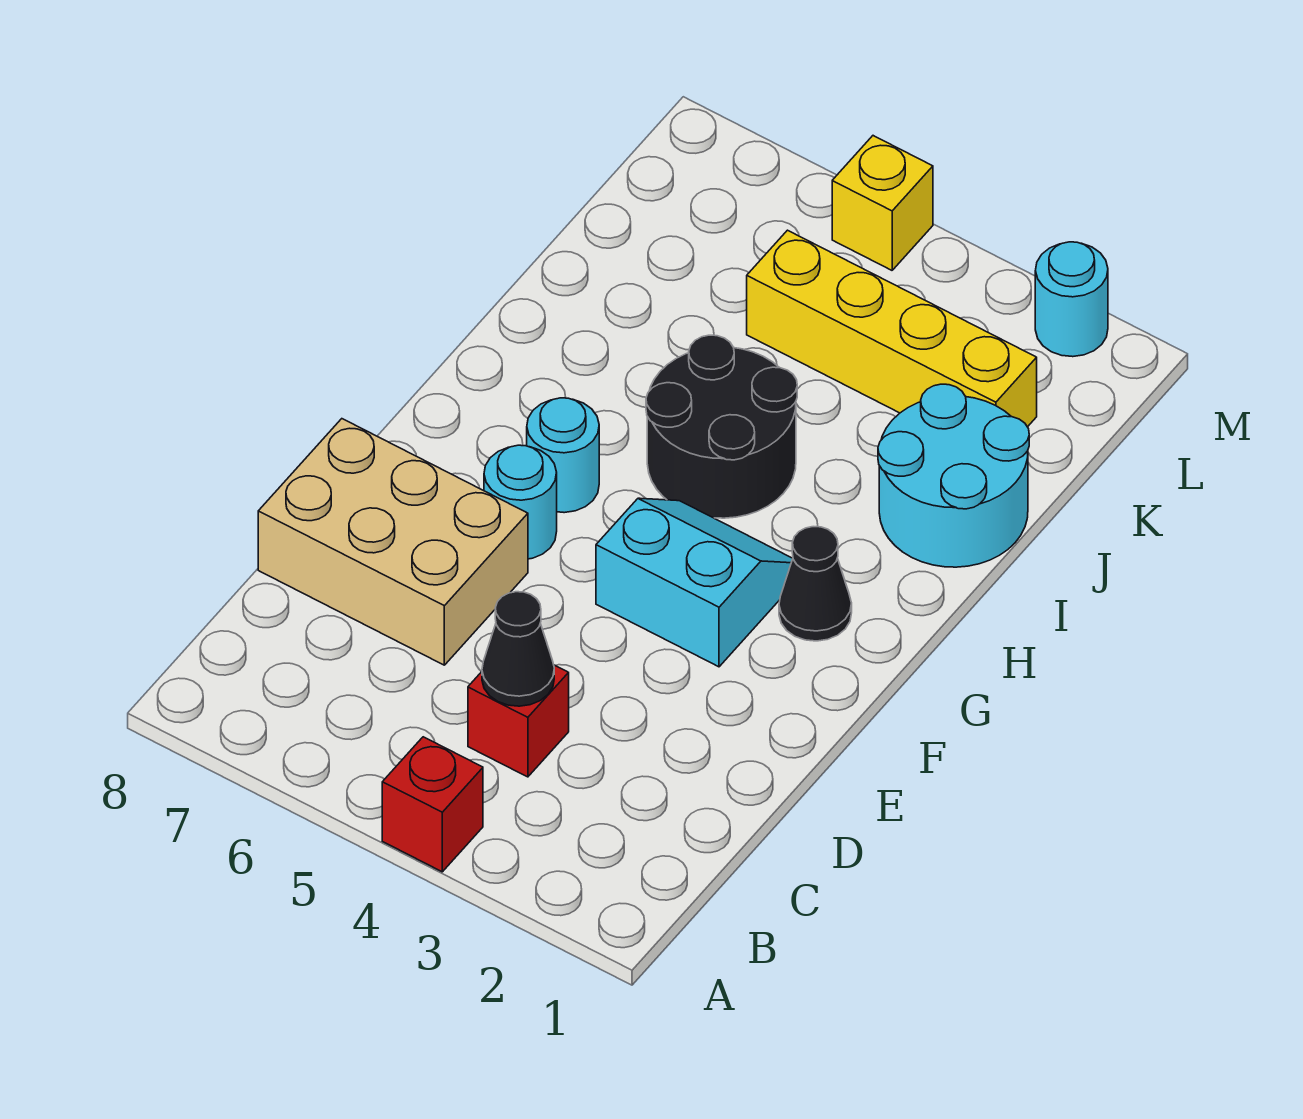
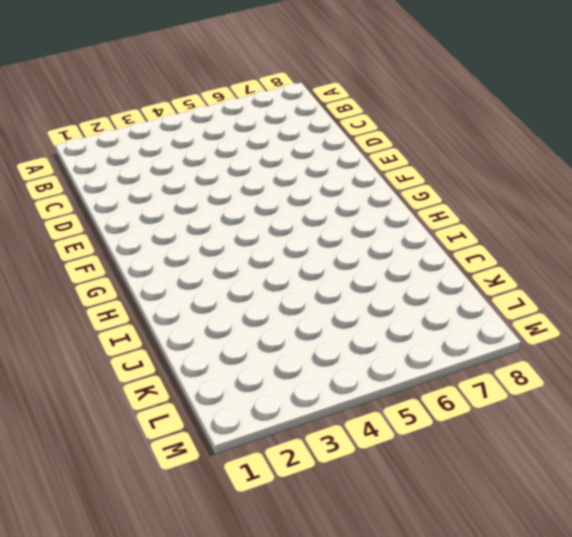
none -> red 1x1 brick [382,737,483,872]
none -> red 1x1 brick [468,665,569,777]
none -> tan 2x3 brick [258,419,528,665]

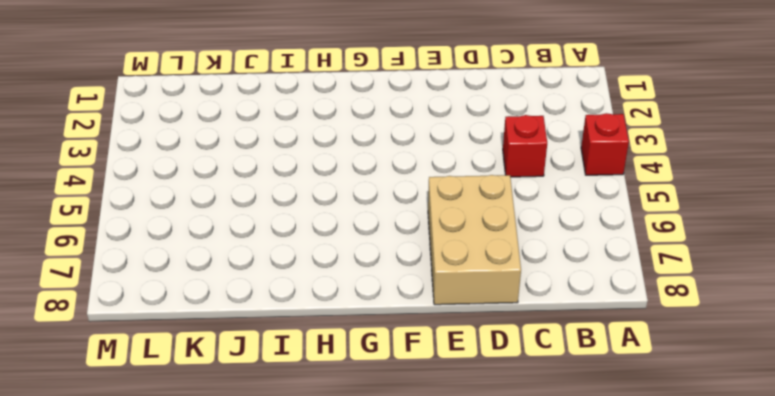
none -> cyan 2x2 slope [596,498,793,667]
none -> cyan 1x1 round brick [484,445,557,559]
none -> black 1x1 cone [779,526,852,641]

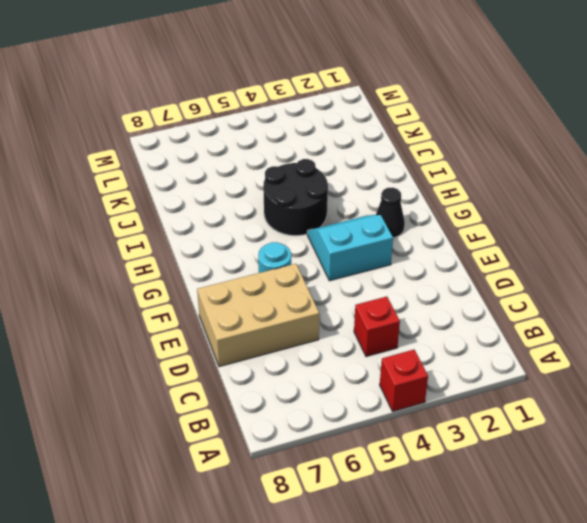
none -> cyan 1x1 round brick [527,398,599,513]
none -> cyan 2x2 round brick [878,384,1029,567]
none -> yellow 1x4 brick [747,230,1037,427]

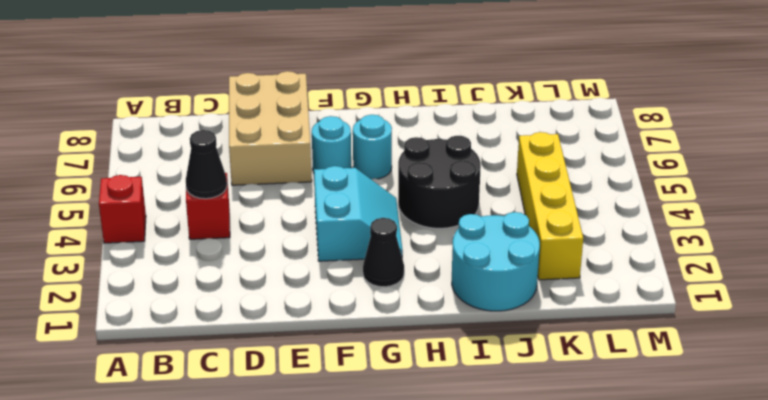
none -> cyan 1x1 round brick [1035,242,1108,357]
none -> yellow 1x1 brick [832,136,933,270]

